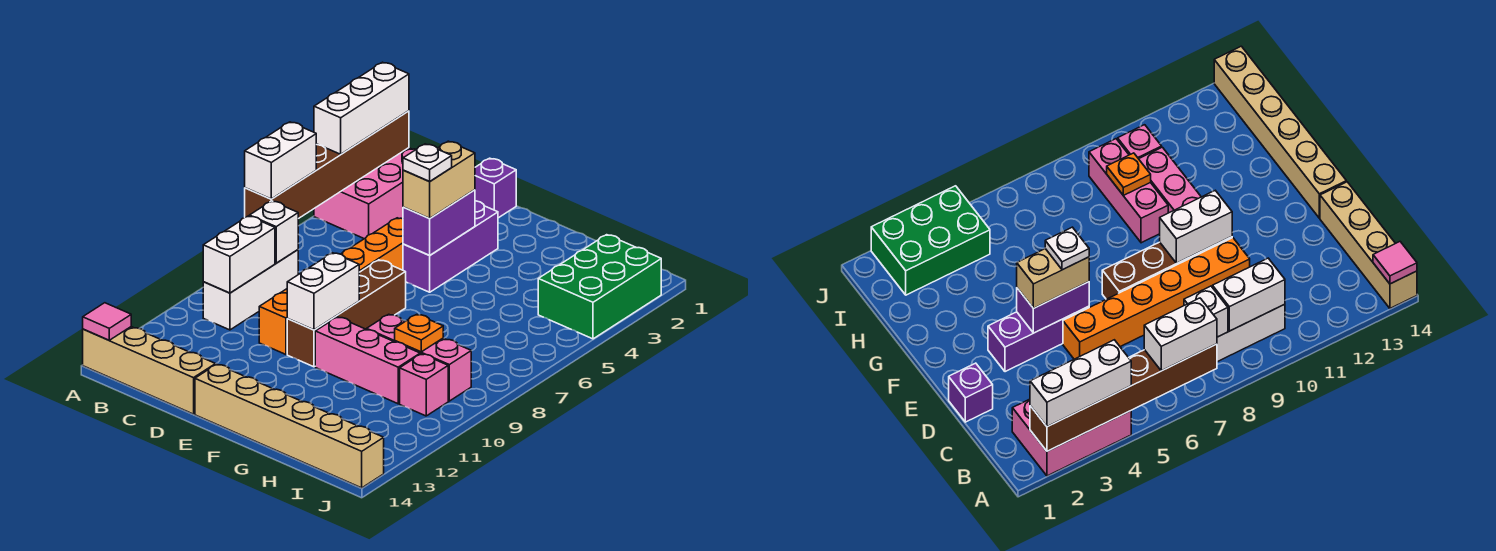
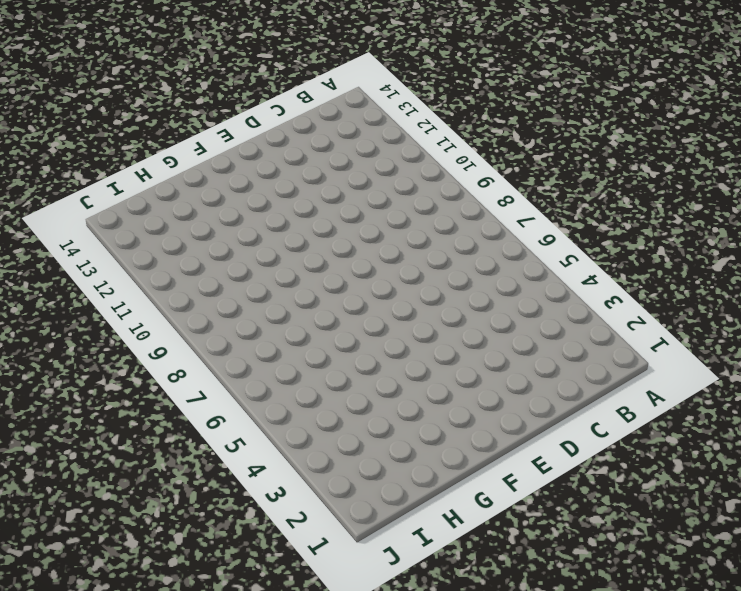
none -> pink 2x3 brick [314,148,416,239]
none -> tan 1x4 brick [83,327,216,414]
none -> white 1x3 brick [203,250,298,330]

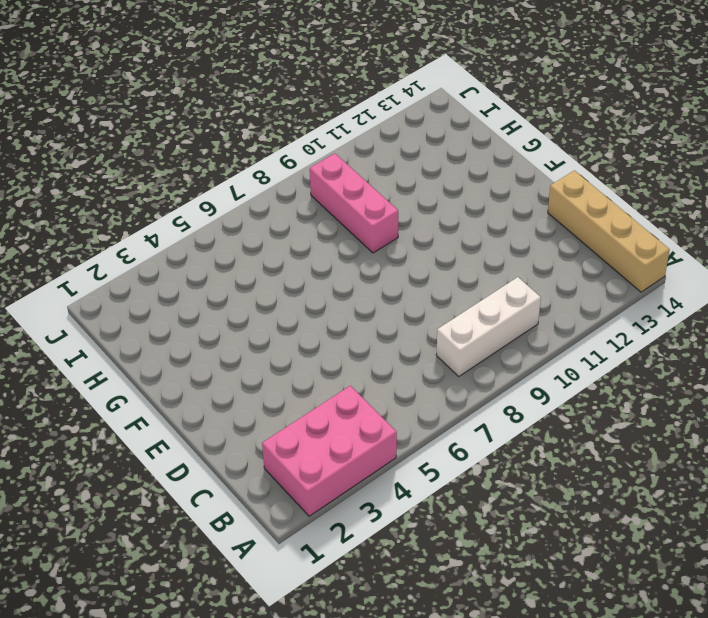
none -> purple 1x1 brick [475,158,516,218]
none -> orange 1x6 brick [259,218,403,354]
none -> purple 1x3 brick [403,201,498,292]

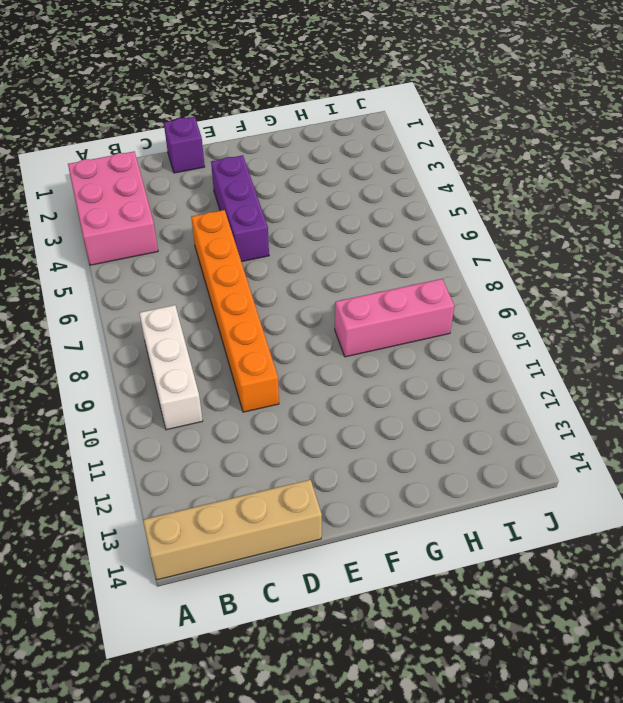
none -> brown 1x4 brick [287,260,406,367]
none -> tan 1x6 brick [195,364,384,488]
none -> pink 1x3 brick [315,317,420,404]

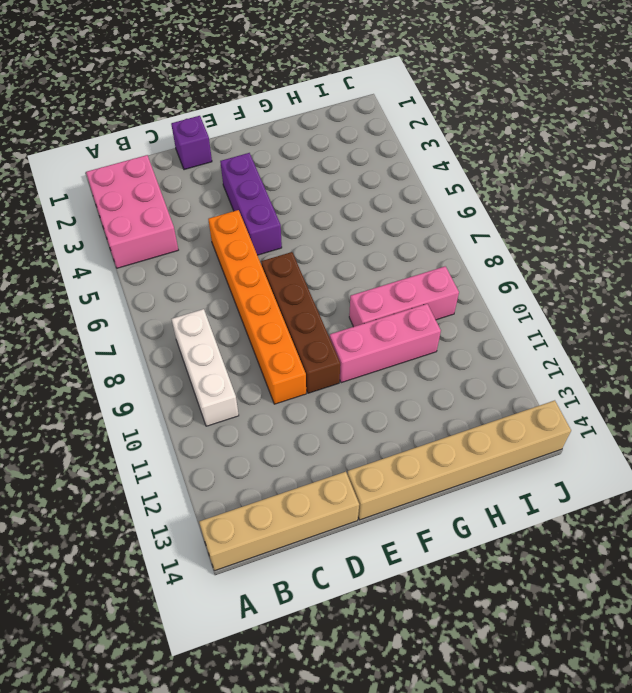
none -> green 2x3 brick [538,235,661,339]
none -> pink 1x1 brick [400,354,448,416]
none -> brown 1x6 brick [245,111,409,219]

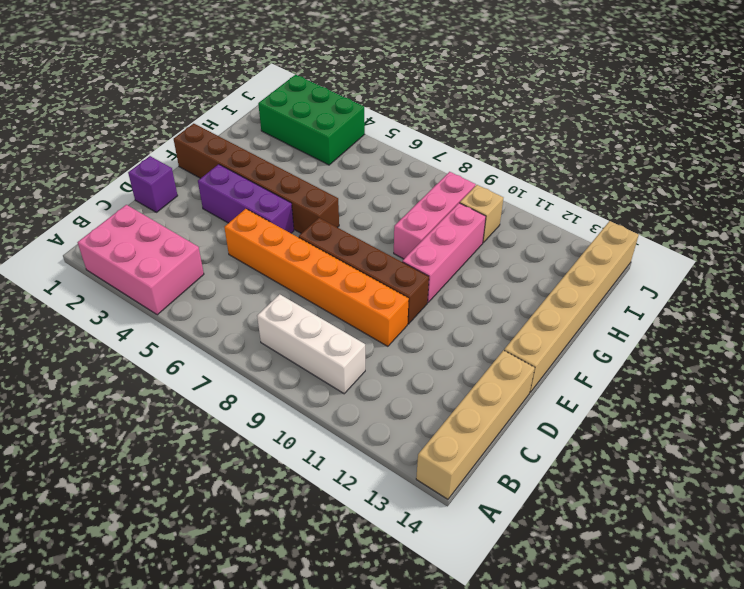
brown 1x6 brick [174,124,339,233] -> brown 1x6 brick moved to [245,111,409,219]
tan 1x1 brick [460,185,503,243] -> pink 1x1 brick [400,354,448,416]
none -> pink 1x1 tile [83,303,131,340]
none -> white 1x1 brick [250,201,298,263]
none -> white 1x2 brick [203,216,275,293]

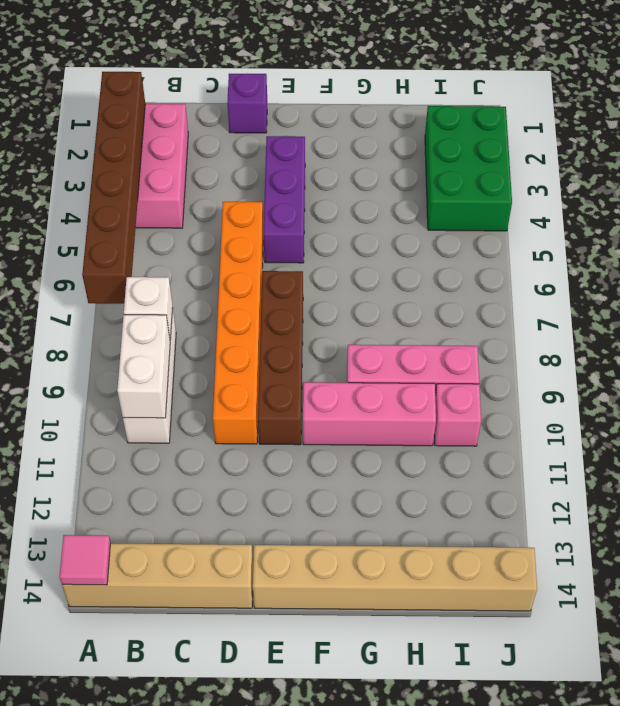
none -> purple 1x2 brick [403,190,475,255]
none -> white 1x2 brick [287,253,359,330]
none -> orange 1x1 plate [395,314,443,352]

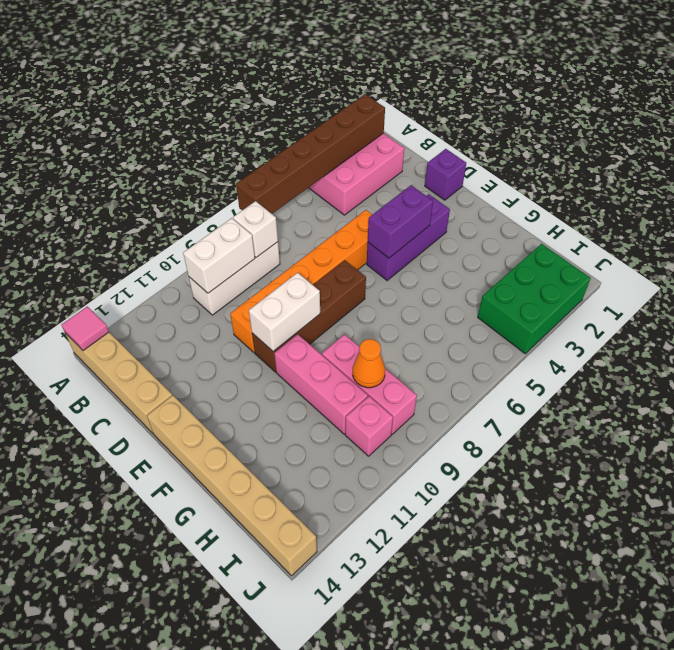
orange 1x1 cone [353,339,385,388] -> orange 1x1 plate [395,314,443,352]
none -> white 1x3 brick [314,62,409,154]
none -> white 1x2 brick [245,122,316,199]
none -> tan 1x2 brick [403,141,475,218]

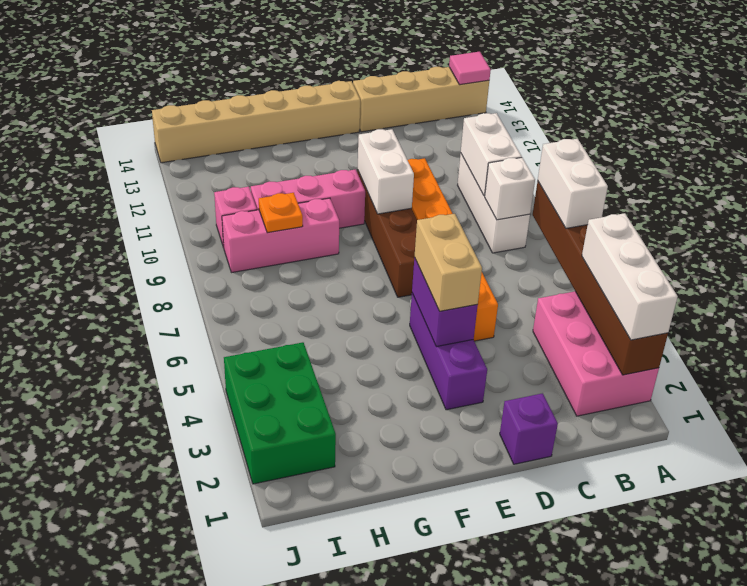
none -> white 1x1 plate [403,144,452,182]

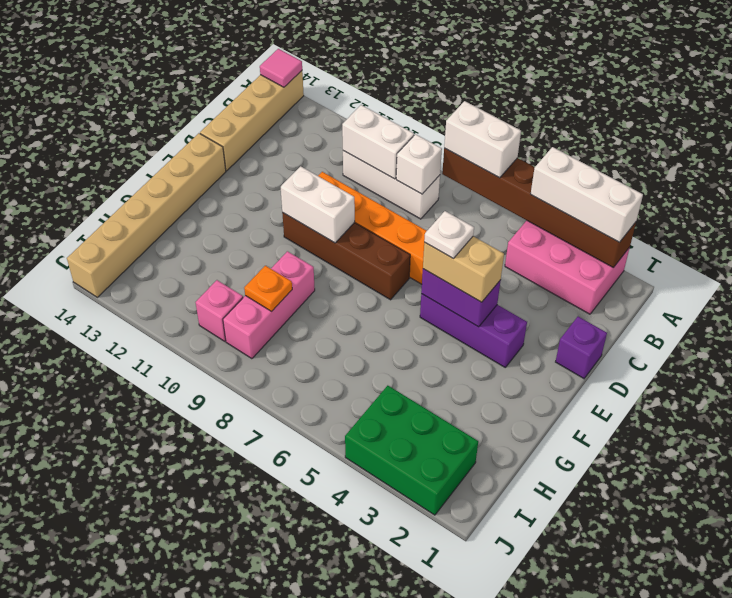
none -> pink 1x3 brick [315,317,420,404]

